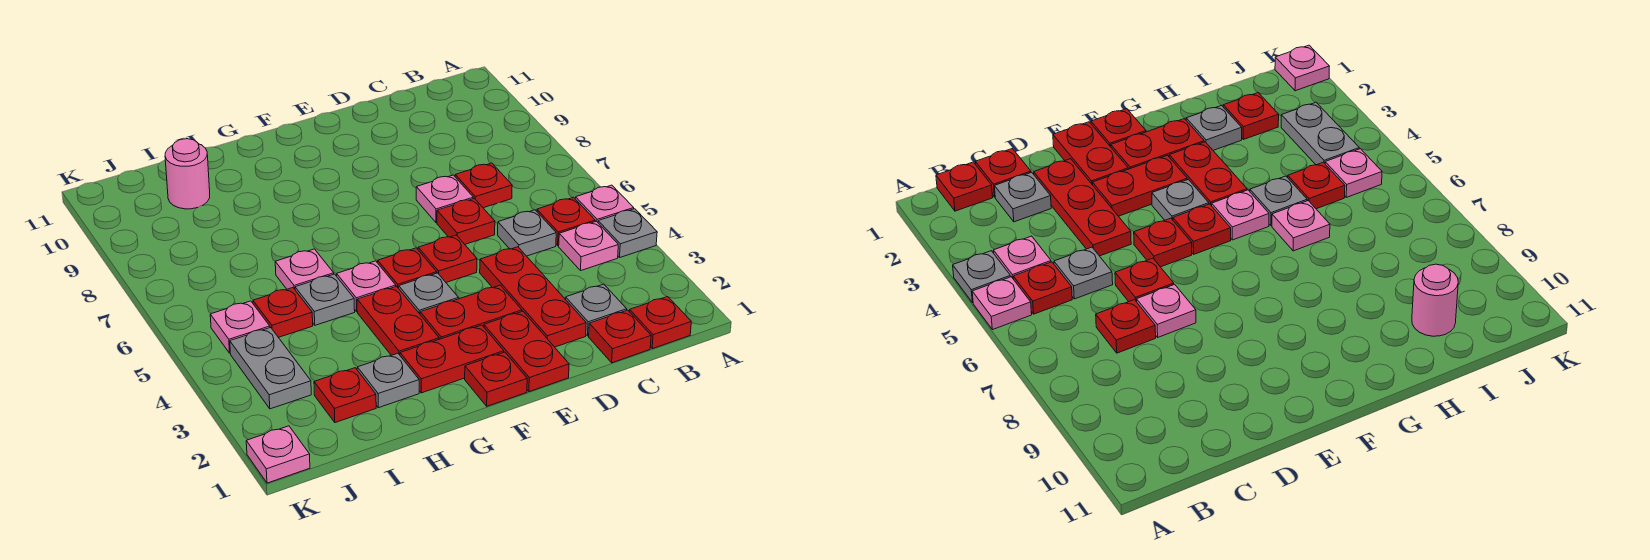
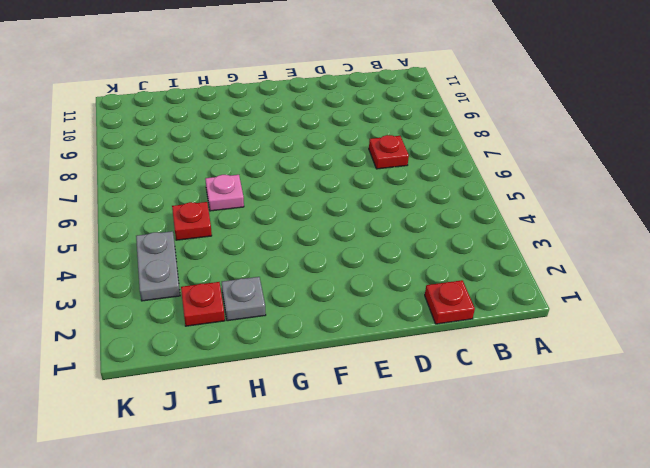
none -> grey 1x1 plate [598,209,657,257]
none -> pink 1x1 plate [575,185,634,222]
none -> red 1x1 plate [630,297,691,349]
none -> pink 1x1 plate [559,221,618,271]

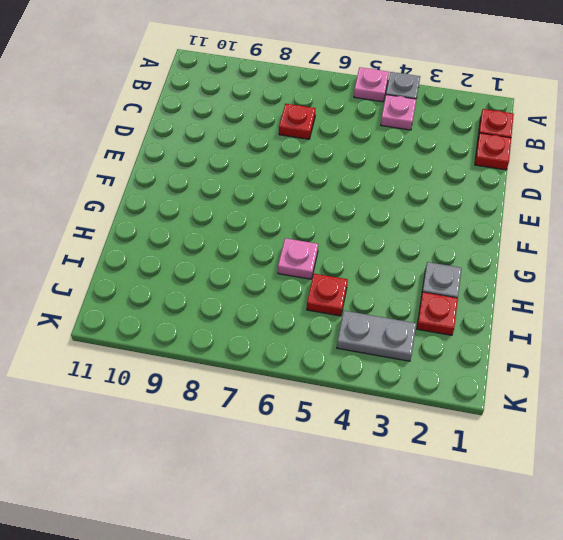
none -> red 1x1 plate [537,197,595,246]
none -> grey 1x1 plate [566,284,627,336]
none -> grey 1x1 plate [498,210,556,256]
none -> red 1x3 plate [480,247,586,347]

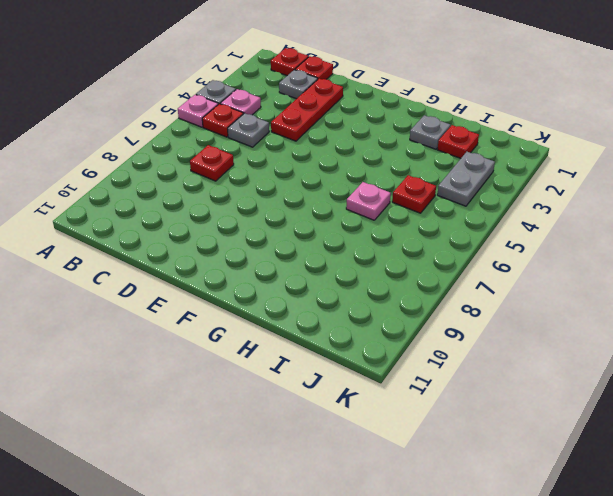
none -> red 1x1 plate [437,198,495,244]
none -> pink 1x1 plate [416,175,473,223]
none -> red 1x2 plate [484,311,569,392]
none -> red 1x2 plate [420,285,522,339]

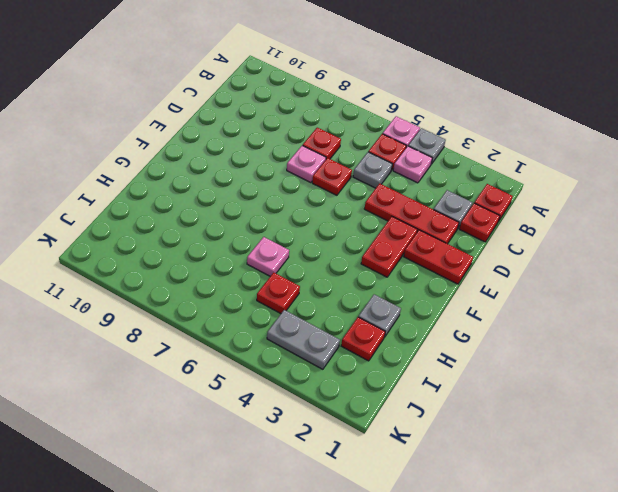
none -> red 1x1 plate [418,235,477,282]
none -> red 1x1 plate [465,352,527,406]
none -> red 1x2 plate [400,325,504,393]
none -> grey 1x1 plate [399,273,458,314]

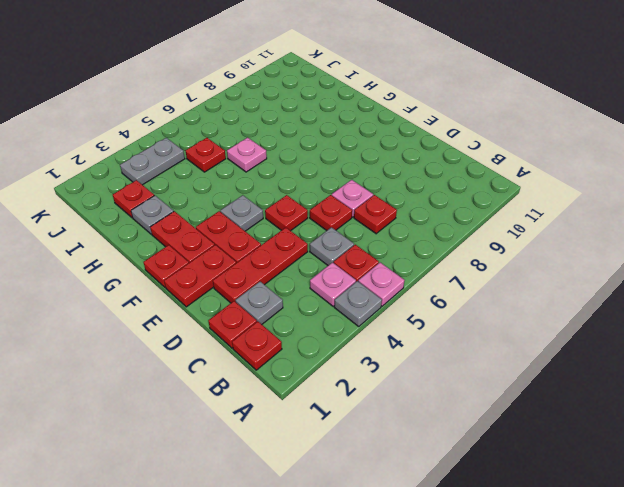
none -> red 1x1 plate [378,248,437,288]
none -> red 1x2 plate [357,286,439,355]
none -> pink 1x1 plate [337,261,396,312]
none -> grey 1x1 plate [295,274,355,325]

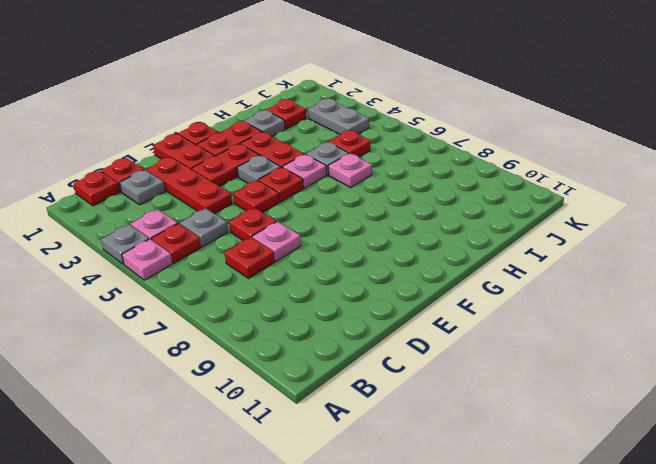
none -> pink 1x1 round brick [165,139,210,209]
none -> pink 1x1 plate [210,301,270,353]
none -> pink 1x1 plate [246,426,310,483]

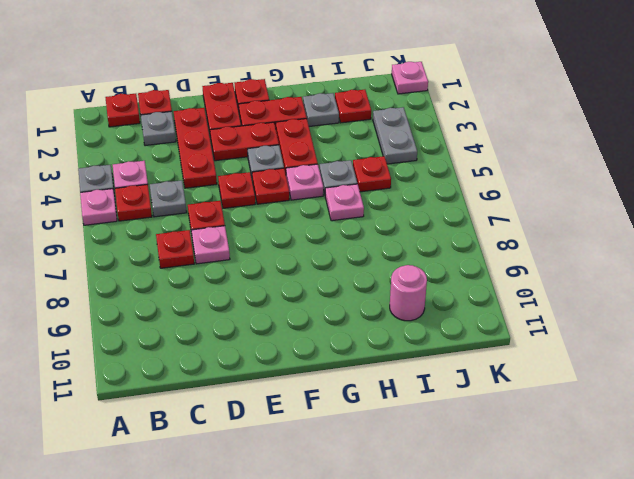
none -> pink 1x1 plate [210,301,270,353]

